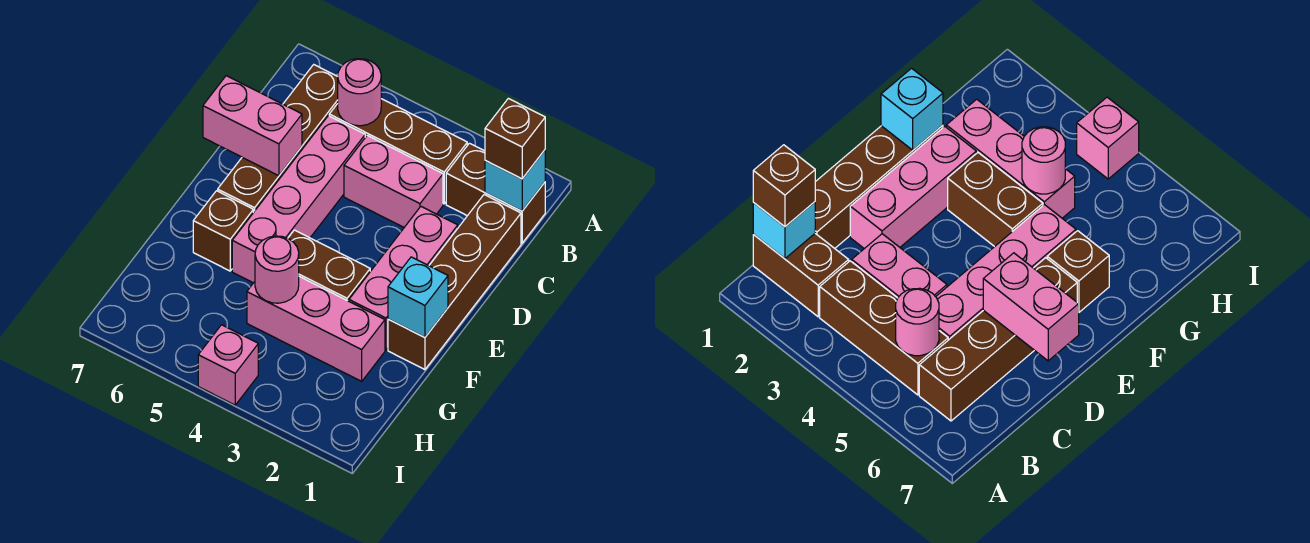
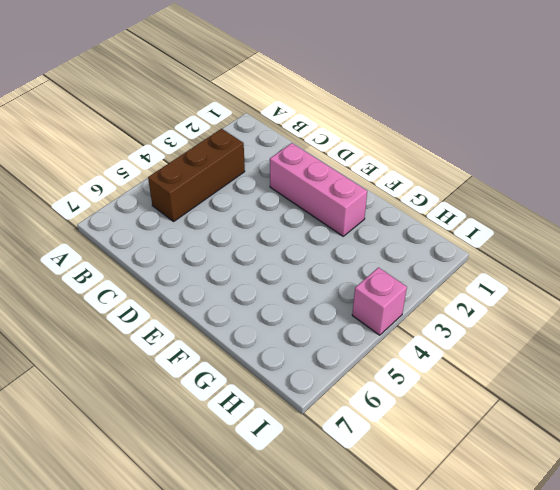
none -> brown 1x2 brick [446,143,545,243]
none -> brown 1x4 brick [218,65,338,213]
none -> brown 1x4 brick [388,195,521,370]

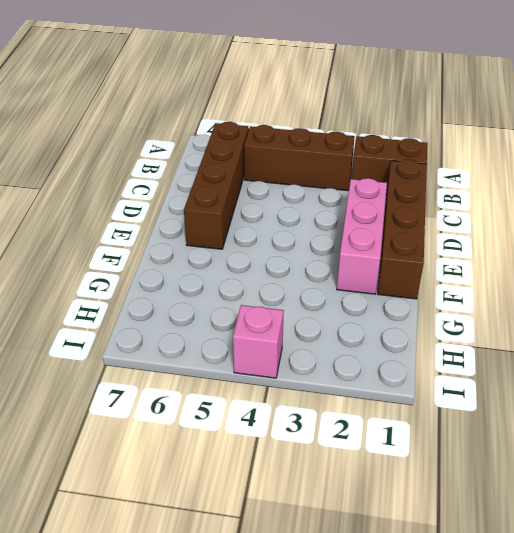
none -> pink 1x2 brick [344,135,443,227]
none -> pink 1x4 brick [232,116,365,283]
none -> brown 1x2 brick [288,230,370,301]

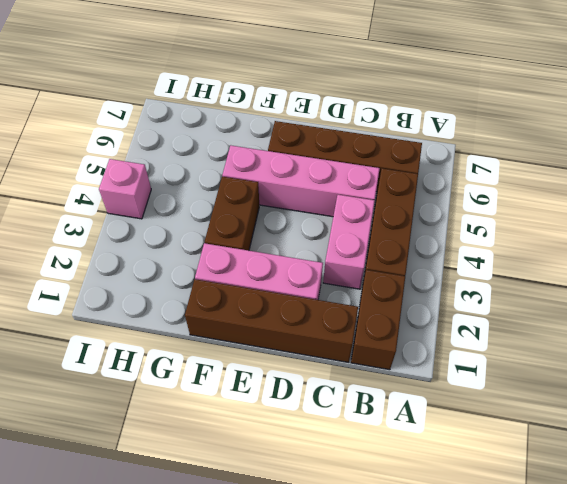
none -> brown 1x1 brick [193,191,253,271]
none -> pink 1x3 brick [247,276,385,381]
none -> cyan 1x1 brick [485,150,545,211]

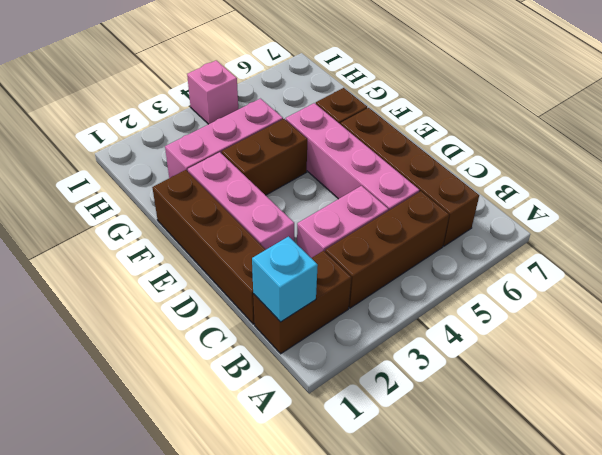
none -> pink 1x1 round brick [338,59,381,126]
none -> pink 1x2 brick [203,76,302,176]
none -> cyan 1x1 brick [388,257,448,337]

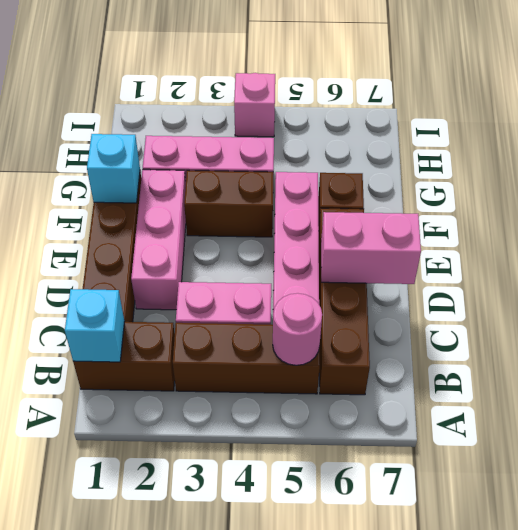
none -> pink 1x1 round brick [255,236,299,303]
none -> brown 1x1 brick [485,98,545,179]

